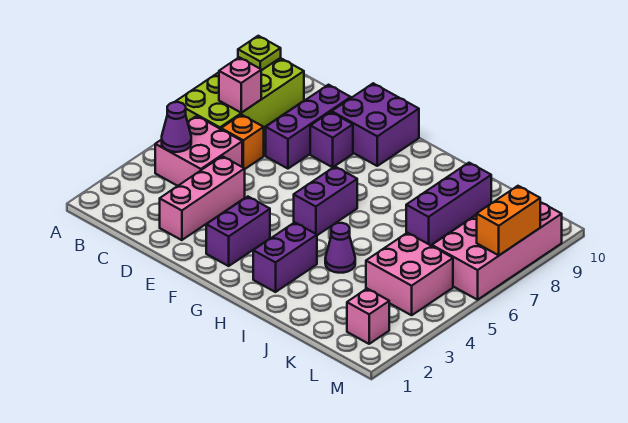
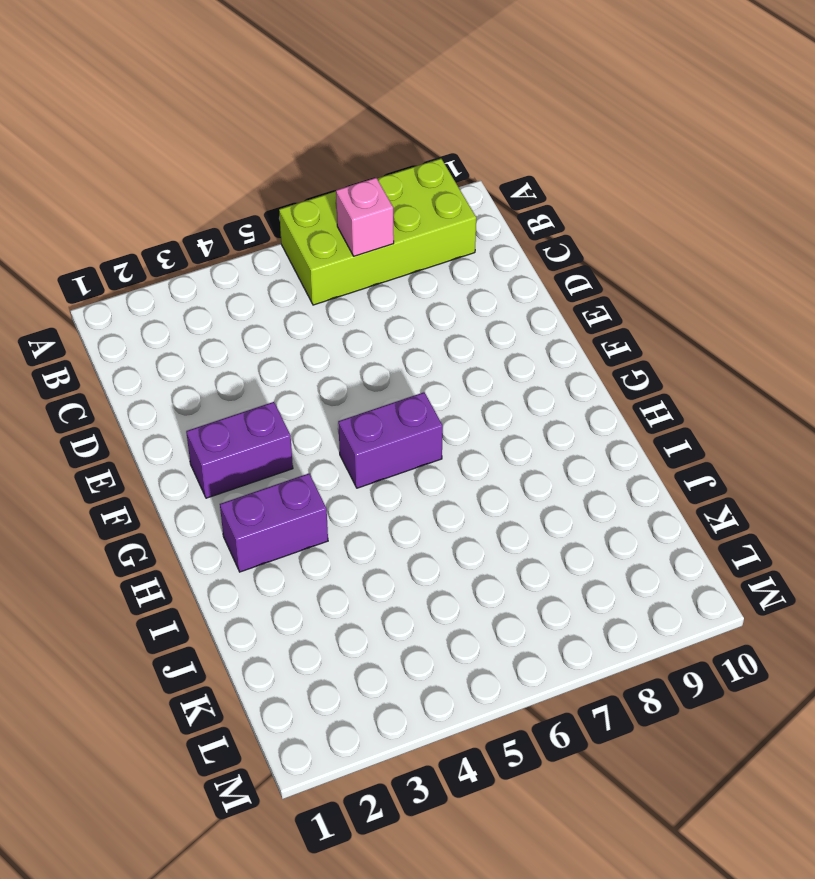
none -> pink 2x2 brick [155,116,242,186]
none -> orange 1x1 brick [221,115,264,169]
none -> pink 1x3 brick [160,156,245,240]

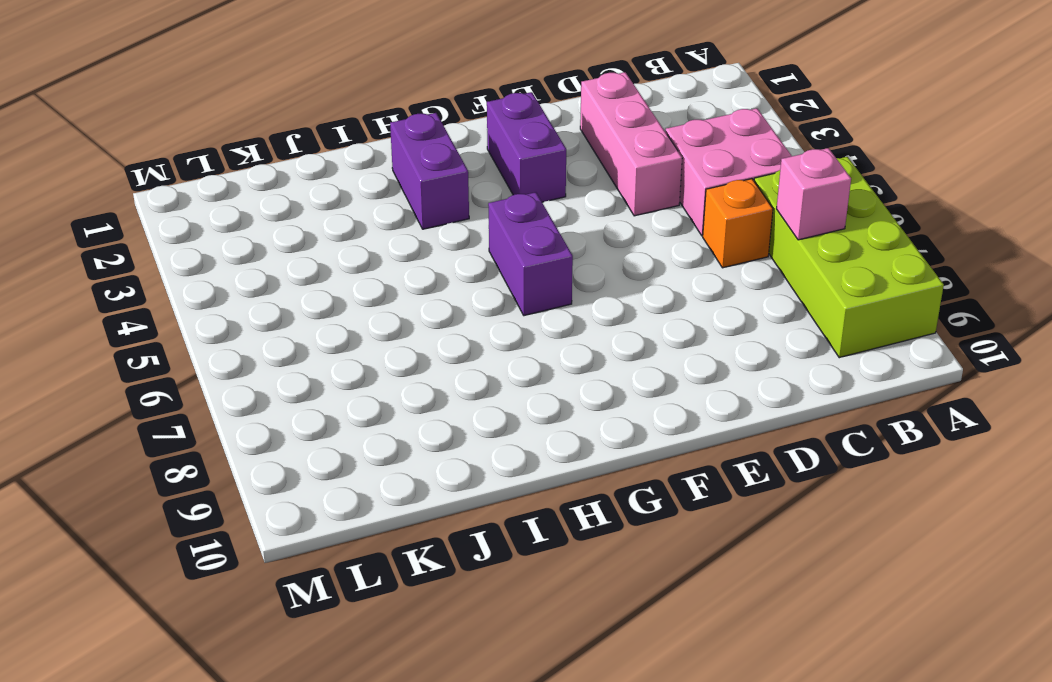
none -> purple 1x3 brick [266,85,351,169]
none -> purple 1x1 brick [310,112,353,167]
none -> purple 2x2 brick [332,83,419,166]

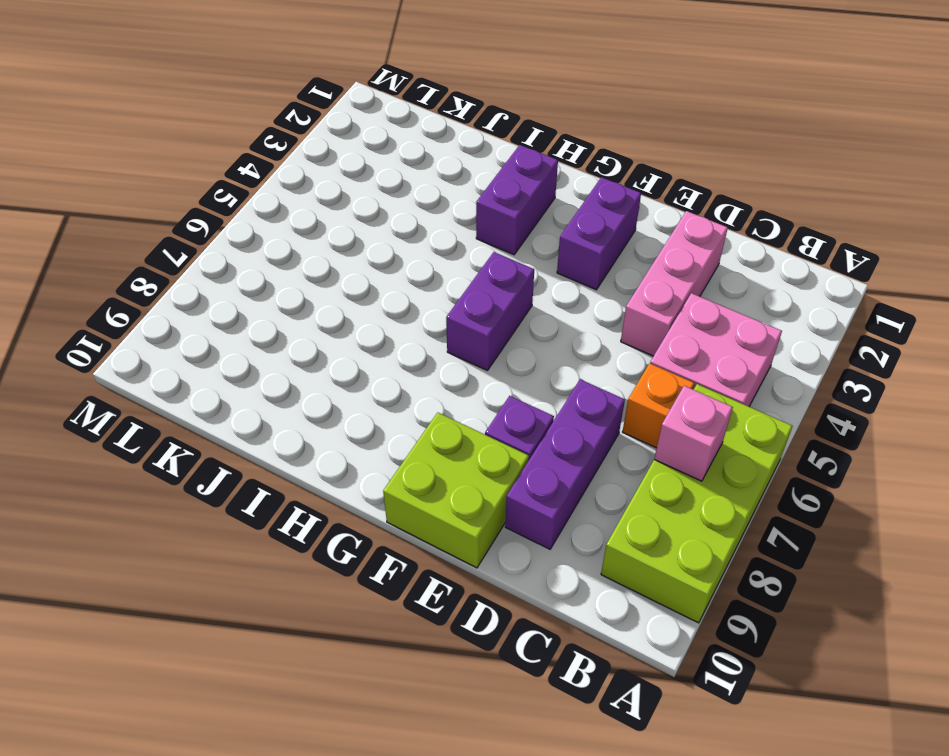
lime 2x2 brick [383,413,529,568] -> purple 2x2 brick [332,83,419,166]
none -> purple 1x1 cone [325,223,355,273]
none -> purple 1x3 brick [406,163,491,245]
none -> pink 2x2 brick [366,233,453,315]

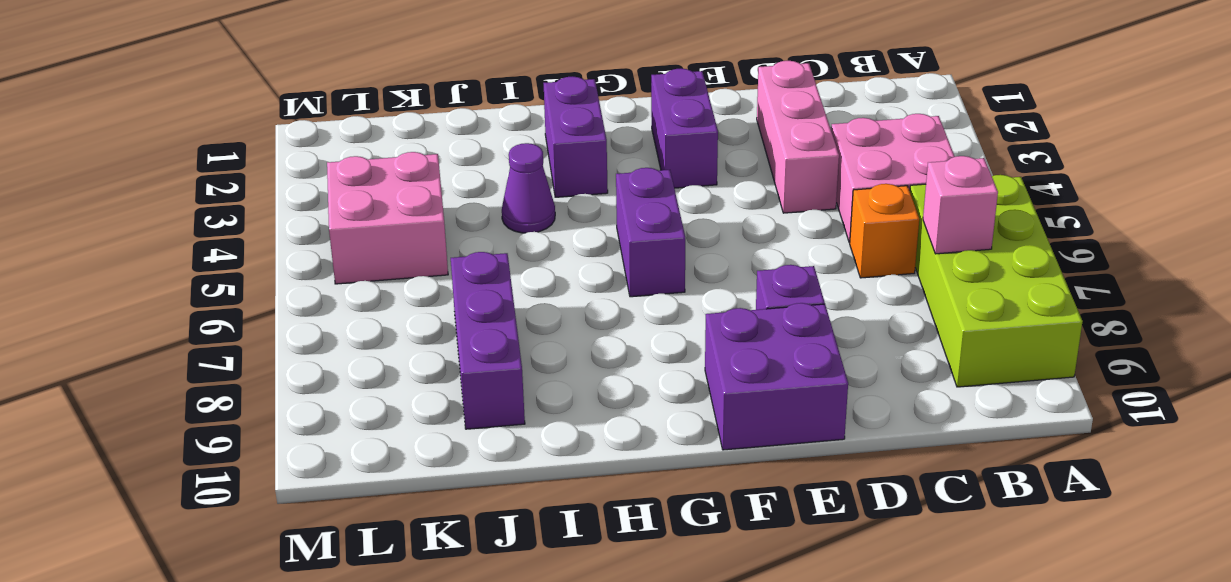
none -> purple 1x3 brick [266,85,351,169]
none -> pink 1x1 brick [347,289,389,344]
none -> pink 2x4 brick [432,202,562,300]

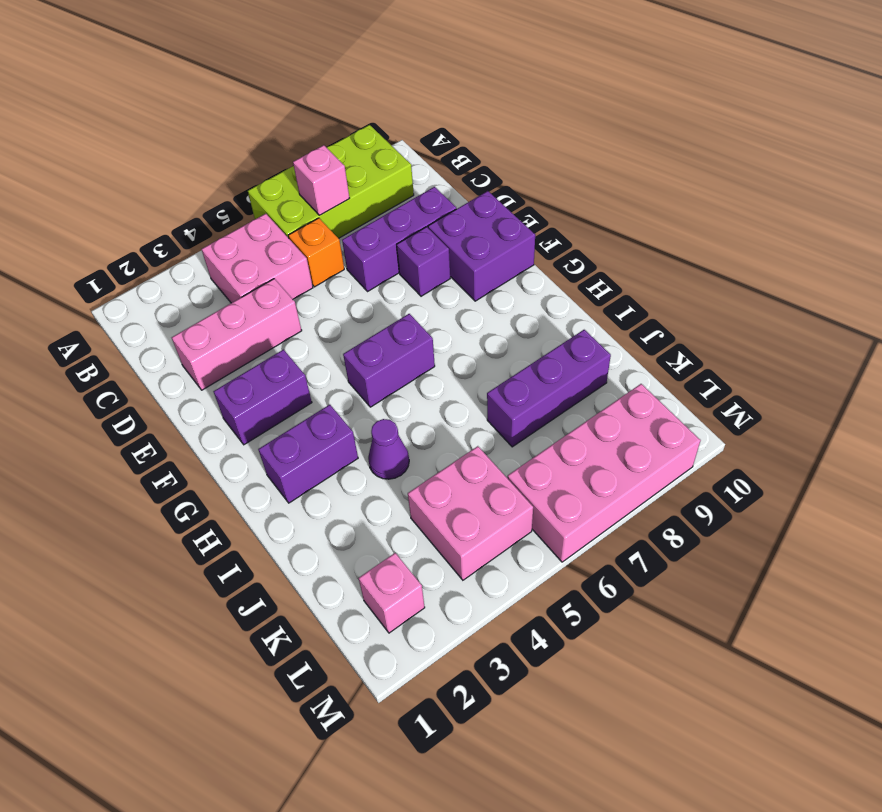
none -> lime 1x1 plate [238,36,281,71]
none -> purple 1x1 cone [162,102,191,152]
none -> orange 1x2 brick [477,186,540,255]

